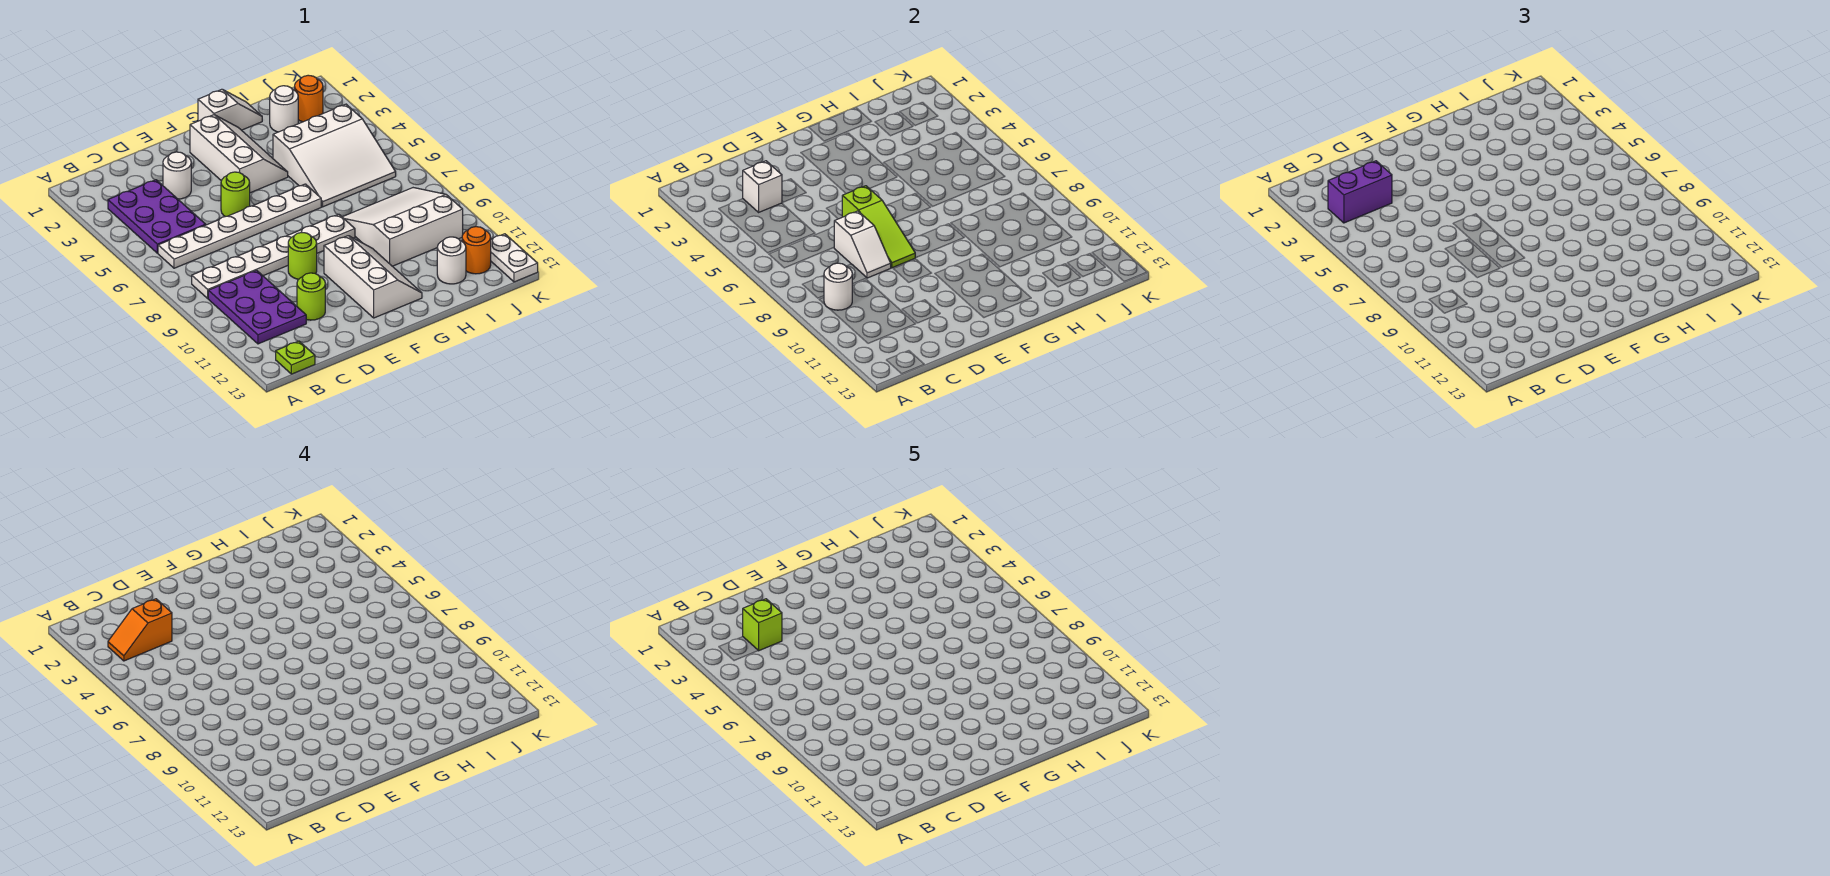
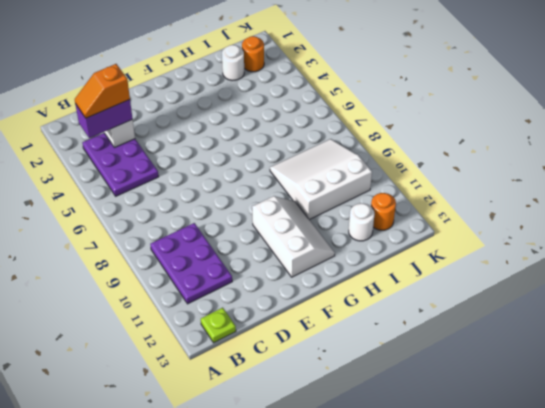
none -> white 1x6 plate [158,184,321,268]
none -> white 1x6 plate [192,214,355,298]
none -> white 1x1 round brick [163,152,191,199]

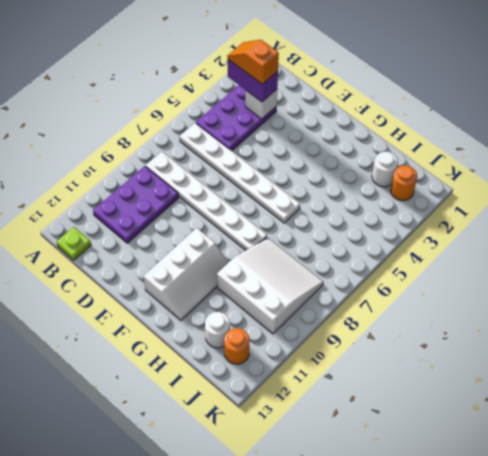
none -> white 1x1 round brick [163,152,191,199]
none -> lime 1x1 round brick [297,273,325,320]
none -> lime 1x1 round brick [221,172,250,217]

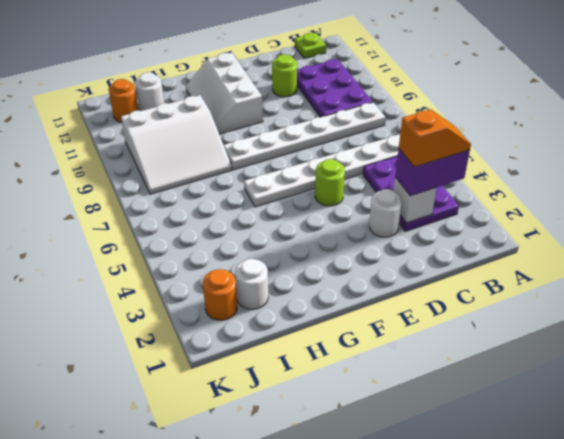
none -> lime 1x1 round brick [288,232,317,279]
none -> white 2x3 slope [190,115,288,193]
none -> white 1x2 slope [198,89,262,130]

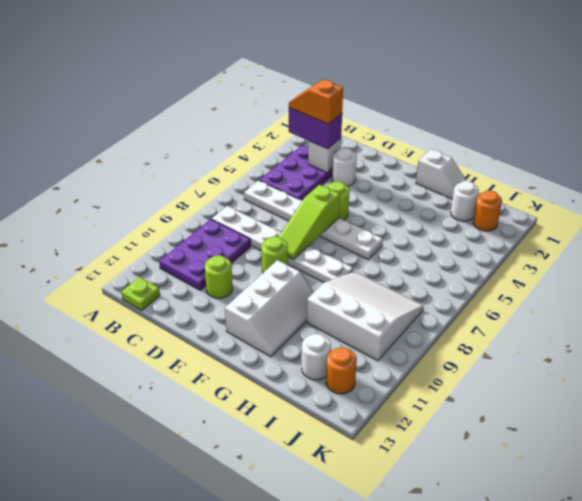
none -> white 2x3 slope [190,115,288,193]
none -> white 3x3 slope [273,104,396,207]
none -> white 1x2 plate [491,234,538,282]

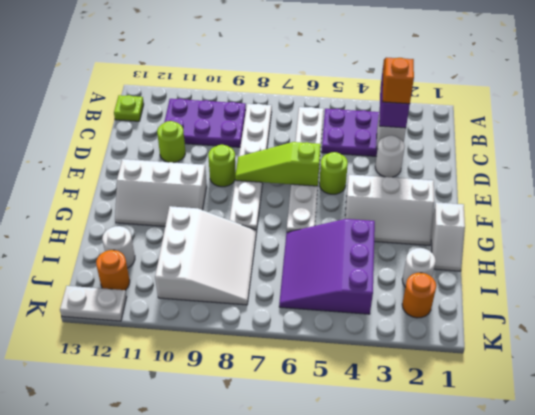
purple 3x3 slope [279,219,375,314] -> white 3x3 slope [273,104,396,207]
none -> white 1x1 round brick [824,263,852,310]
none -> white 1x2 slope [834,211,891,278]
none -> lime 1x1 brick [743,599,782,651]

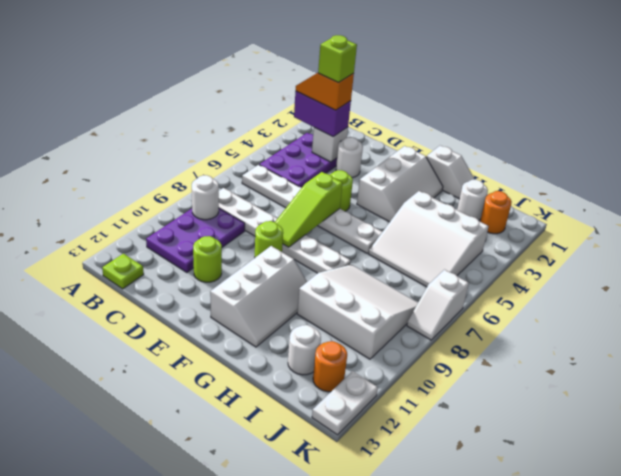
white 1x2 slope [407,270,469,340] -> white 1x2 slope moved to [834,211,891,278]

